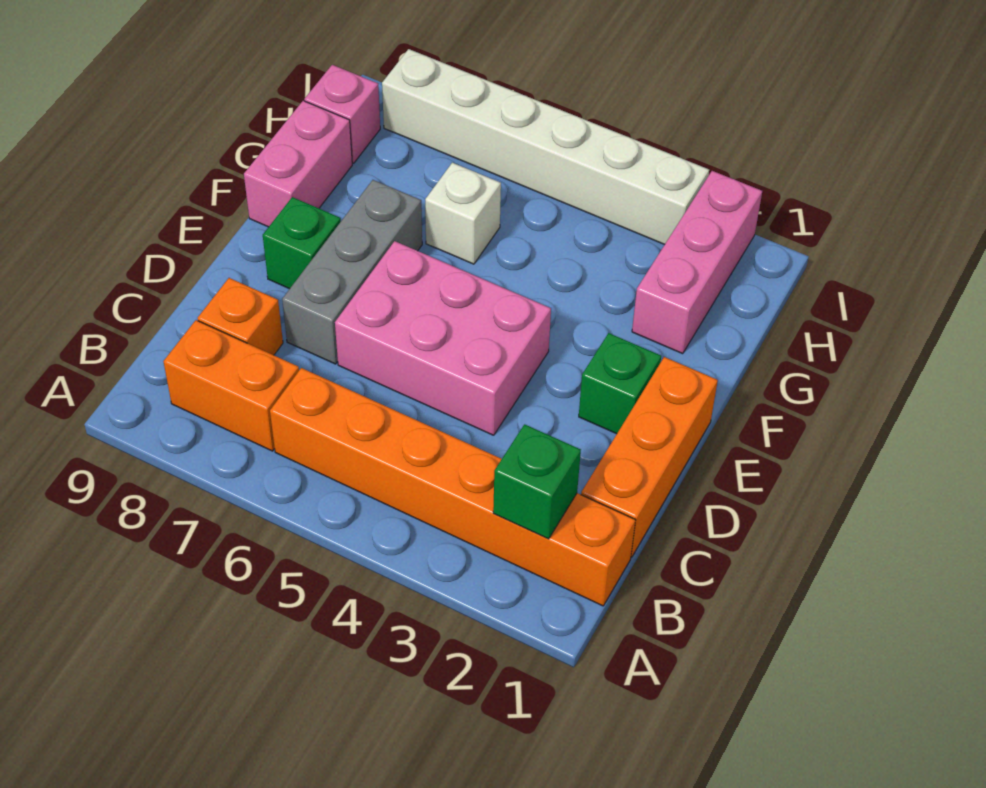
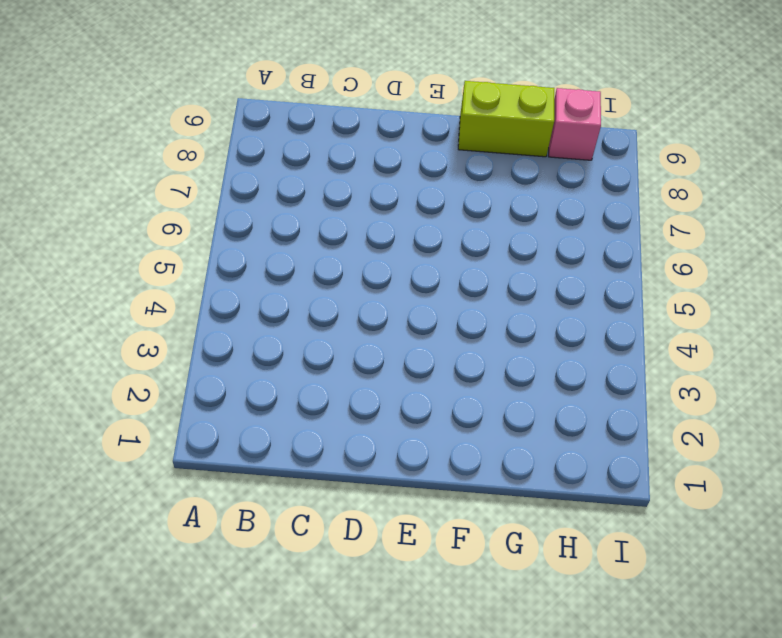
lime 1x2 brick [458,81,554,157] -> pink 1x2 brick [244,101,352,227]
none -> orange 1x6 brick [270,368,635,606]
none -> orange 1x2 brick [163,320,299,451]
none -> orange 1x3 brick [581,357,718,557]

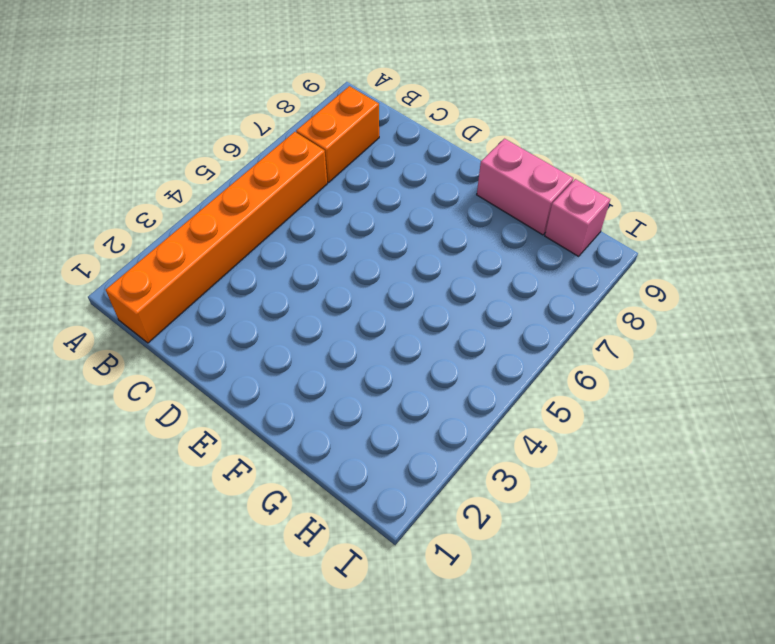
none -> orange 1x3 brick [581,357,718,557]
none -> orange 1x1 brick [198,278,283,355]
none -> pink 2x3 brick [335,241,551,435]

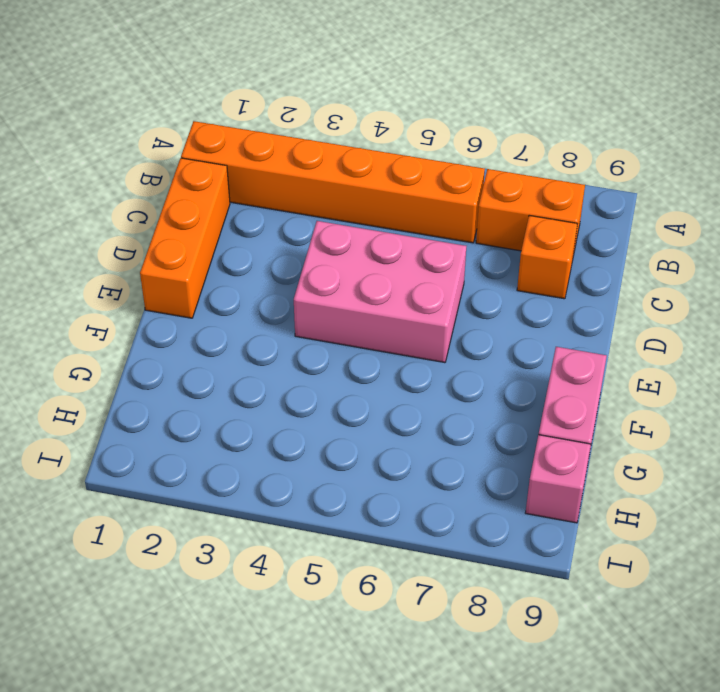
none -> grey 1x3 brick [282,180,422,364]
none -> green 1x1 brick [579,333,661,434]
none -> green 1x1 brick [263,197,341,289]

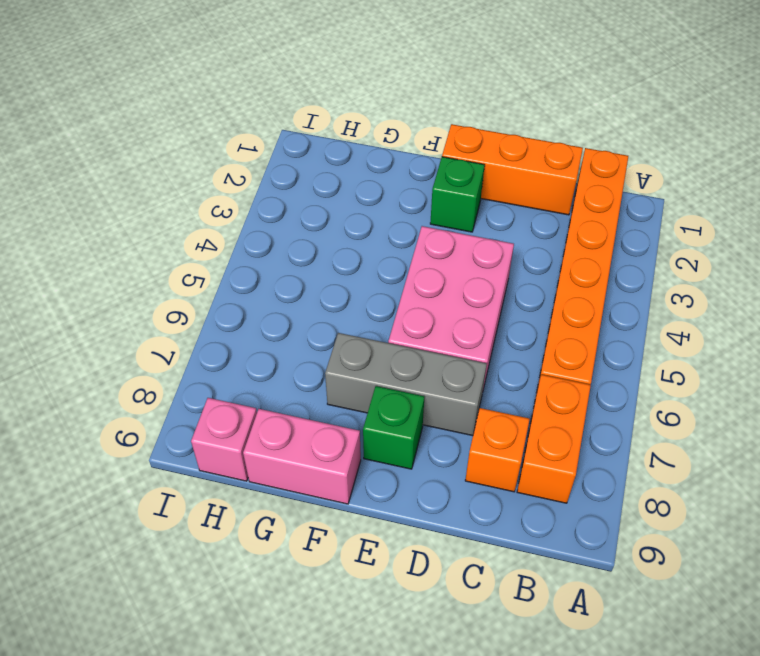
none -> pink 1x3 brick [632,171,762,354]
none -> white 1x1 brick [425,163,501,264]
none -> white 1x6 brick [382,49,709,245]

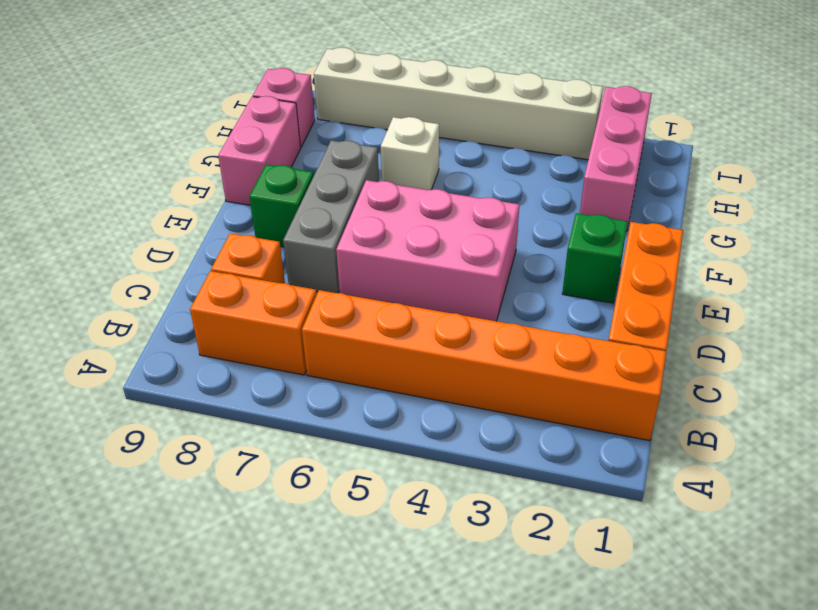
none -> green 1x1 brick [493,424,581,539]

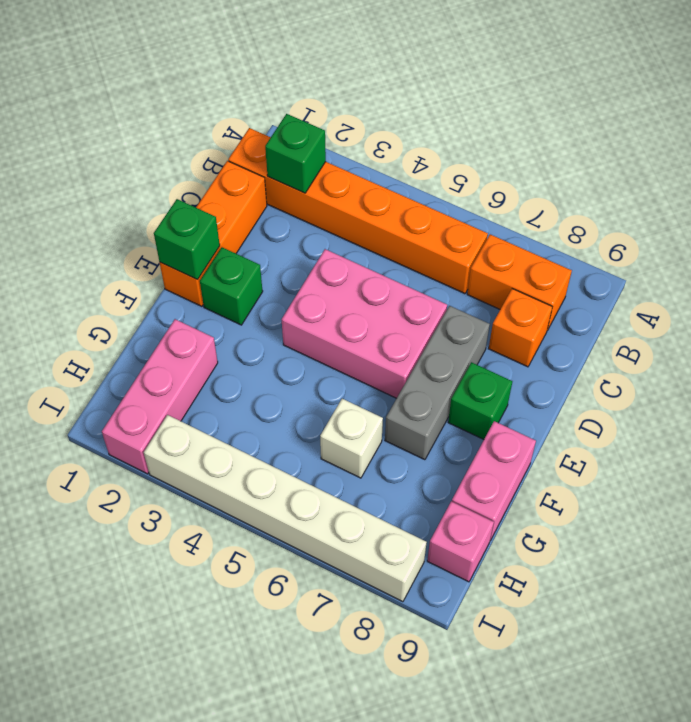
green 1x1 brick [154,199,220,280] -> none

